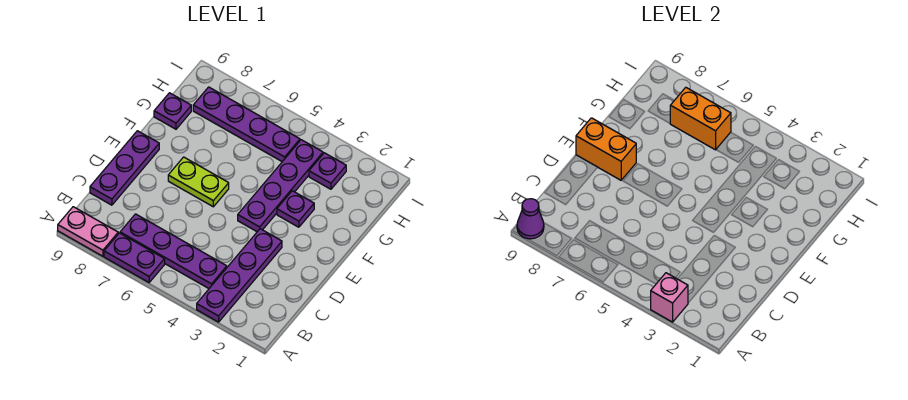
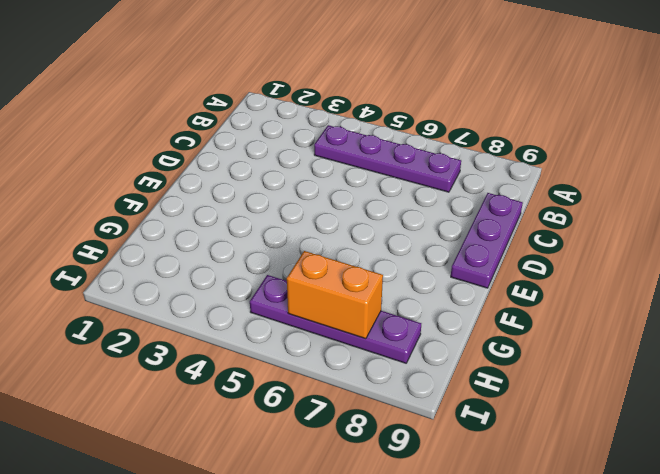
none -> purple 1x4 plate [197,229,282,322]
none -> purple 1x2 plate [104,233,165,282]
none -> pink 1x2 plate [58,207,118,256]

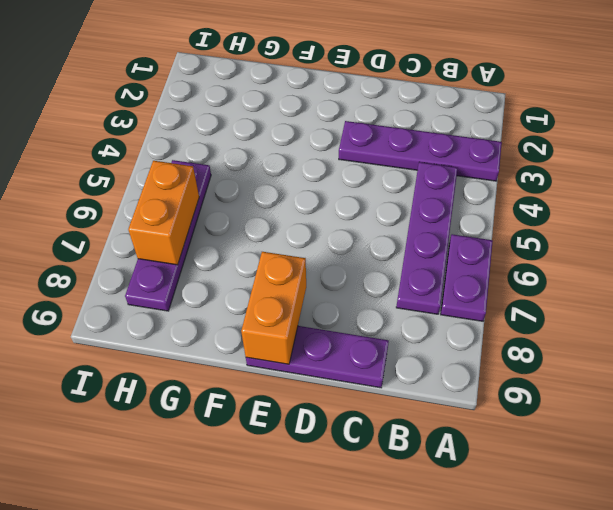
none -> pink 1x2 plate [58,207,118,256]
none -> purple 1x4 plate [238,140,323,232]
none -> lime 1x2 plate [168,157,229,207]

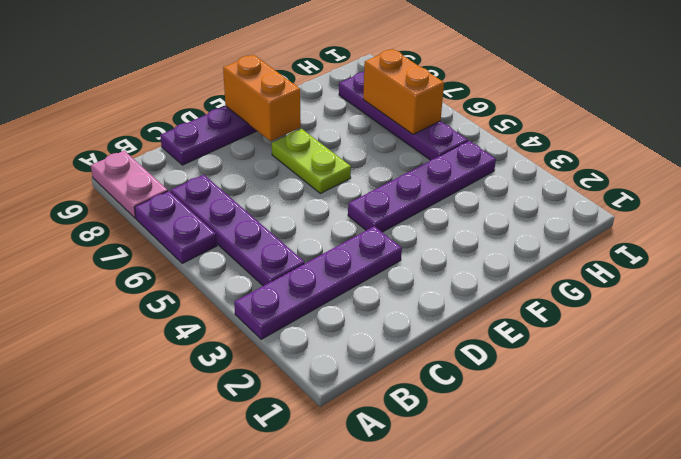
none -> purple 1x1 plate [277,191,314,227]
none -> purple 1x1 plate [154,93,191,129]
none -> purple 1x1 plate [309,153,346,189]

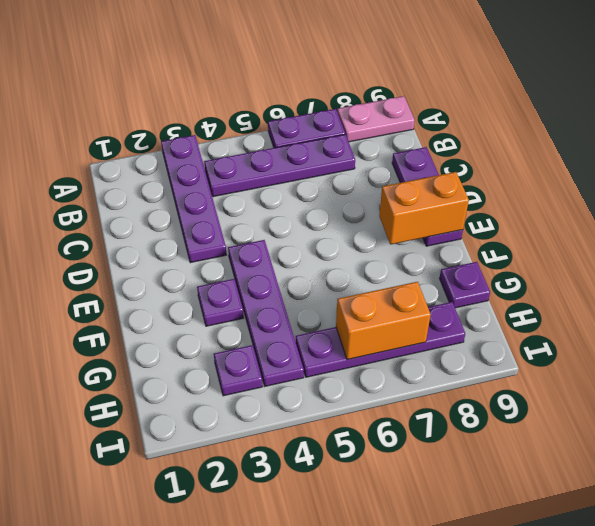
none -> lime 1x2 plate [168,157,229,207]
none -> pink 1x1 brick [651,273,688,322]
none -> purple 1x1 cone [517,199,544,239]

